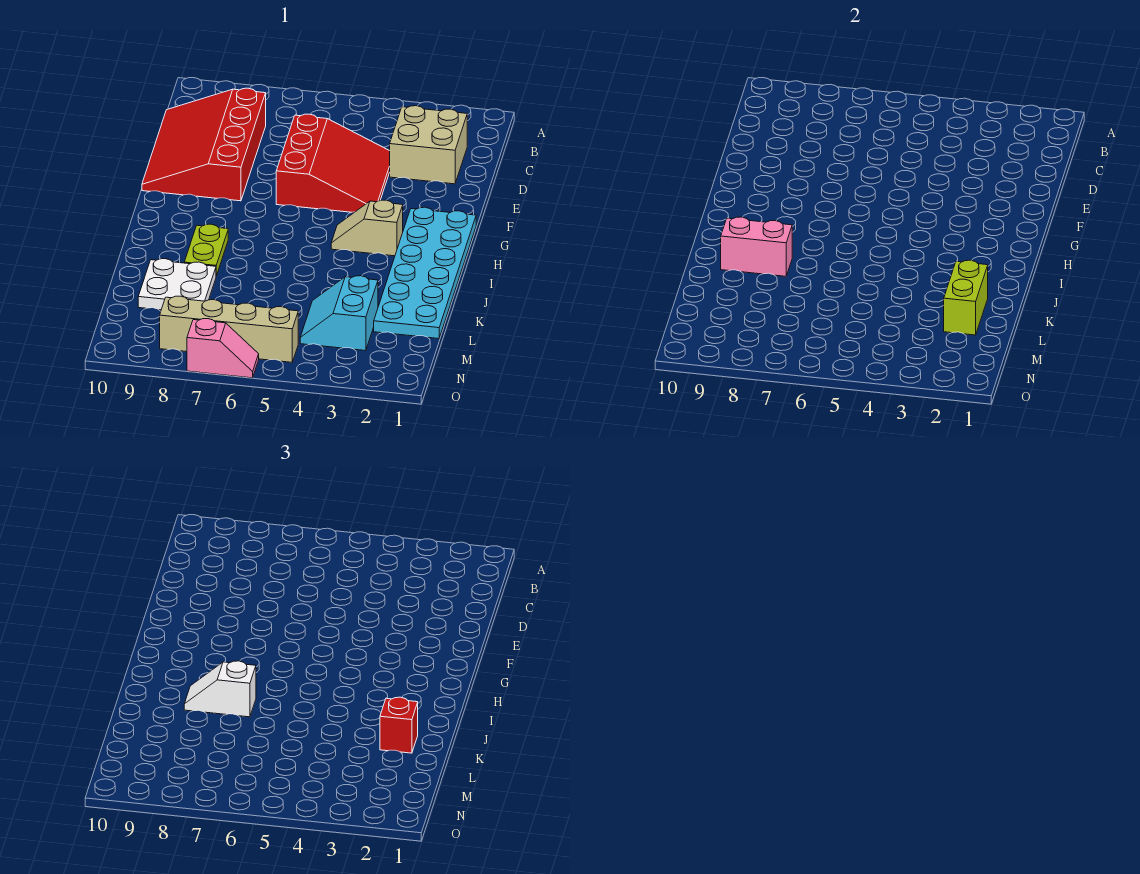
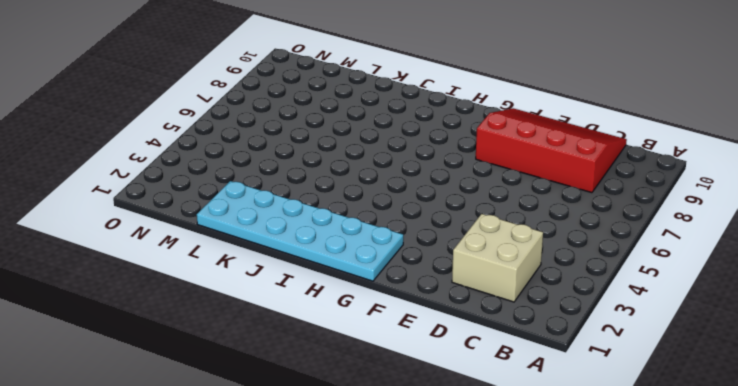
none -> red 3x3 slope [276,114,390,212]
none -> tan 1x2 slope [331,200,403,256]
none -> lime 1x2 plate [184,224,228,276]

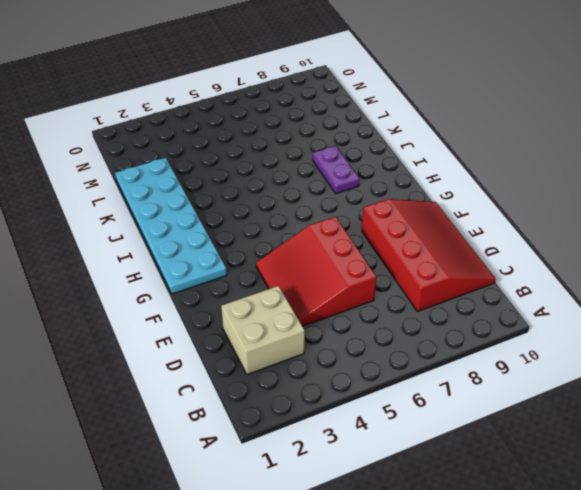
purple 1x2 plate [313,146,360,194] -> lime 1x2 plate [184,224,228,276]
none -> tan 1x2 slope [331,200,403,256]
none -> white 2x2 plate [138,259,216,310]
none -> cyan 2x2 slope [300,276,378,351]

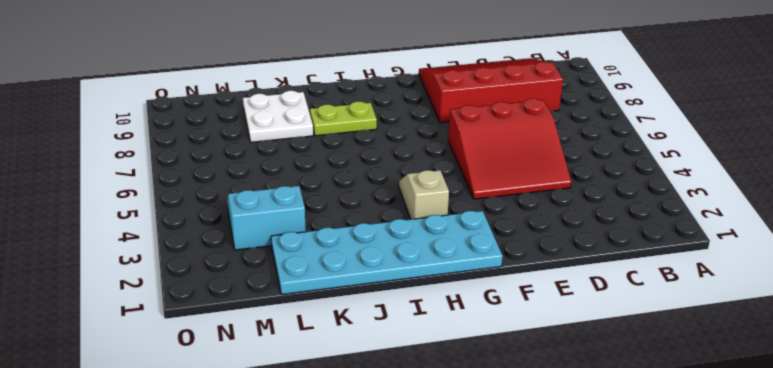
none -> tan 2x2 brick [390,106,467,184]
none -> tan 1x4 brick [160,296,298,362]
none -> pink 1x2 slope [187,319,259,378]

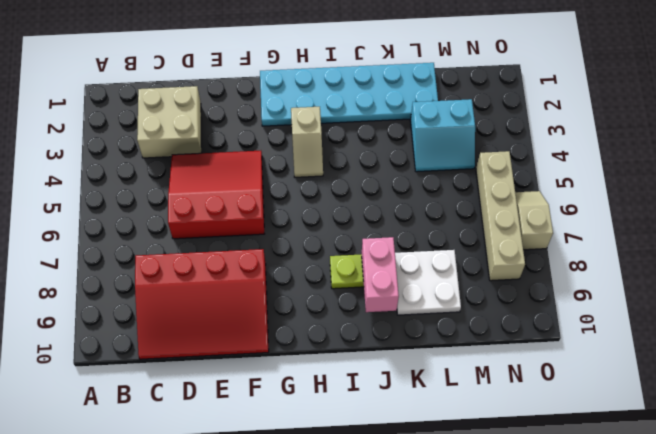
tan 1x2 slope [515,191,553,250] -> pink 1x2 slope [187,319,259,378]
none -> lime 1x2 brick [944,260,988,335]
none -> white 1x2 slope [184,661,256,717]
none -> red 1x1 brick [380,697,418,753]

